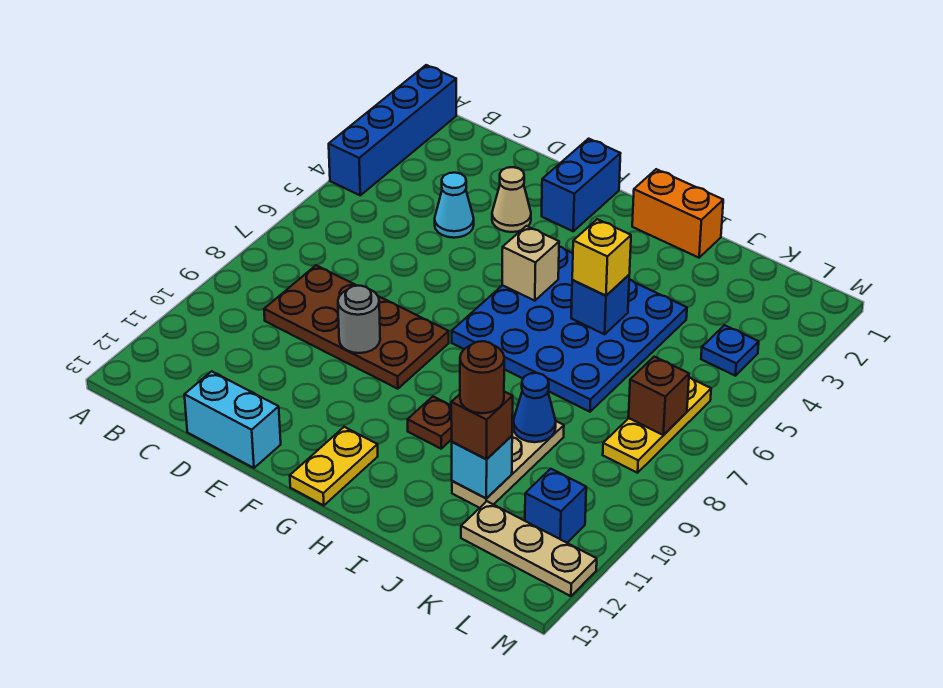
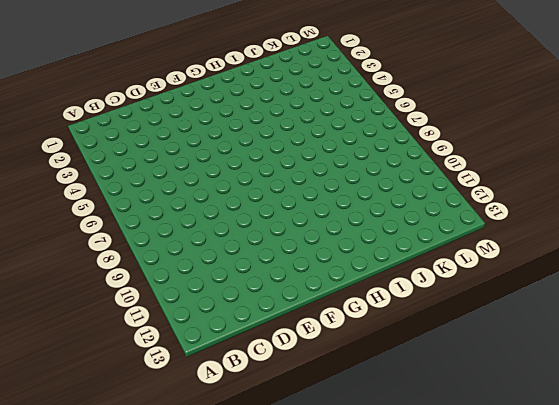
none -> blue 1x4 brick [329,65,456,195]
none -> brown 2x4 plate [264,265,449,389]
none -> cyan 1x1 cone [435,173,474,238]

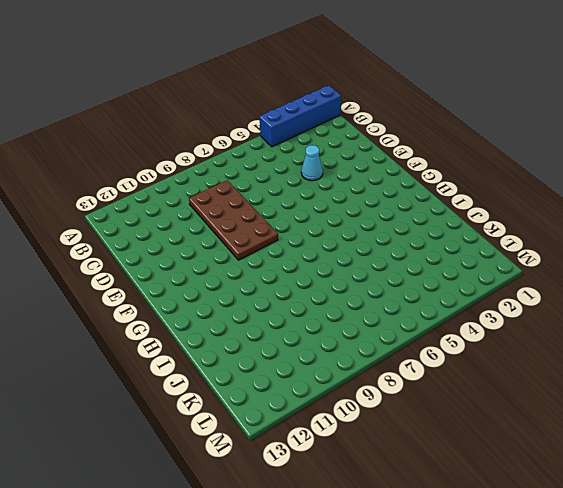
none -> cyan 1x2 brick [184,371,281,468]
none -> tan 1x1 cone [492,167,531,232]
none -> blue 1x2 brick [542,139,621,231]

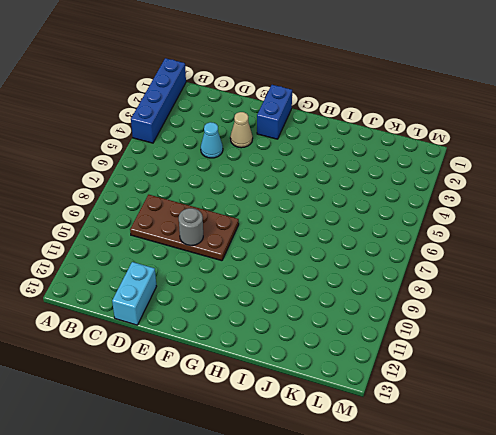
cyan 1x2 brick [112,262,157,325] -> cyan 1x2 brick turned to [184,371,281,468]
none -> blue 4x4 plate [452,247,687,412]
none -> yellow 1x2 plate [290,427,378,506]
none -> orange 1x2 brick [632,169,723,258]

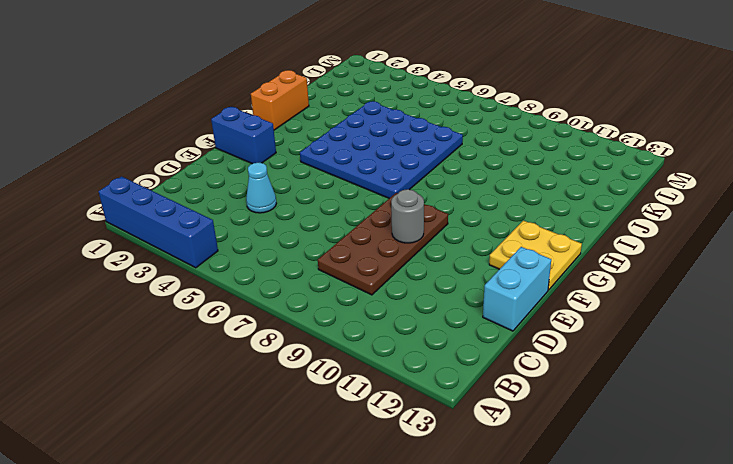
yellow 2x2 plate [489,221,582,290] -> yellow 1x2 plate [290,427,378,506]
none -> tan 1x1 cone [492,167,531,232]
none -> brown 1x1 plate [408,397,452,449]
none -> tan 1x3 plate [452,421,564,508]

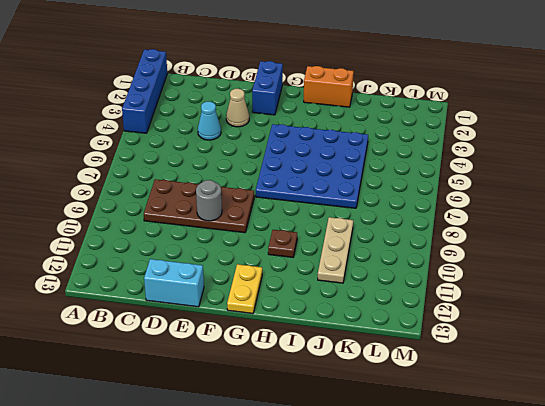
none -> tan 1x3 plate [461,501,597,596]
none -> blue 1x1 plate [701,325,759,376]
none -> yellow 1x3 plate [603,377,711,473]

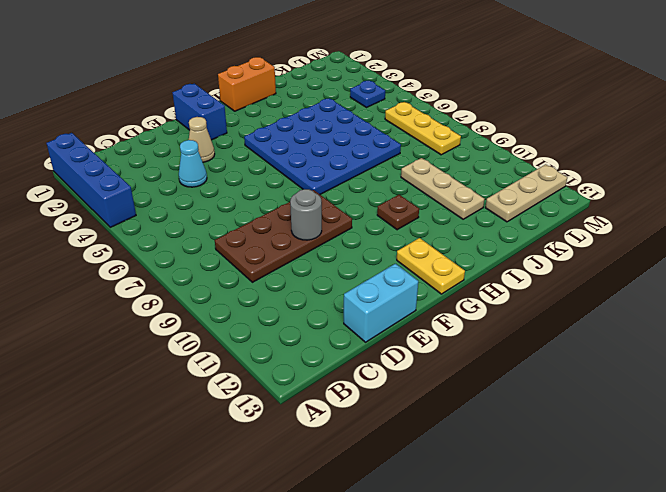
none -> blue 1x1 brick [525,469,586,543]
none -> tan 1x1 brick [502,226,559,301]
none -> blue 1x1 brick [571,275,629,334]

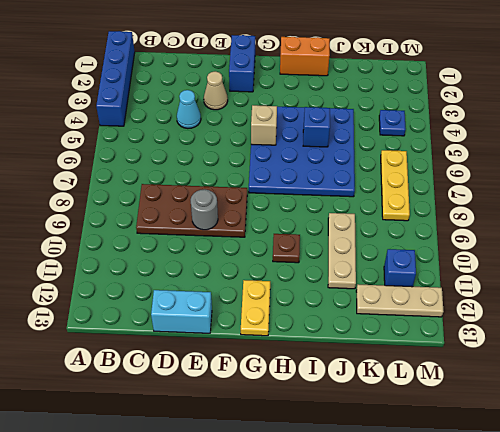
none -> blue 1x1 cone [513,373,556,442]
none -> cyan 1x1 brick [452,436,512,498]
none -> brown 1x1 brick [629,357,689,435]

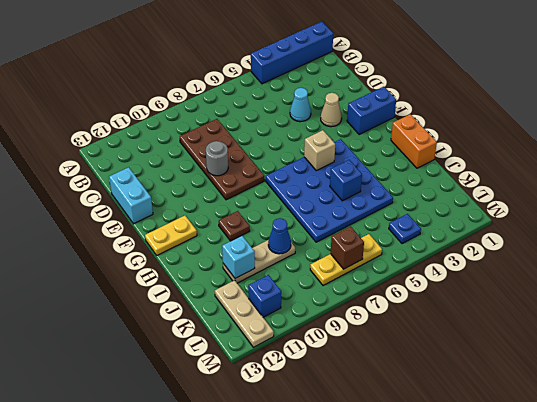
none -> yellow 1x1 brick [572,219,631,296]
none -> brown 1x1 brick [451,392,513,459]
none -> brown 1x1 round brick [460,341,504,413]

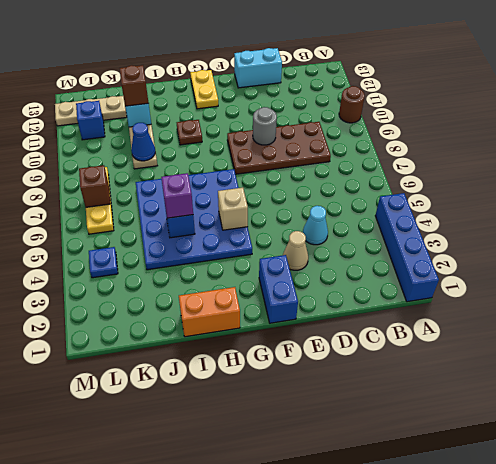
brown 1x1 round brick [339,86,365,123] -> brown 1x1 round brick moved to [460,341,504,413]
purple 1x1 brick [161,173,193,218] -> yellow 1x1 brick [572,219,631,296]

